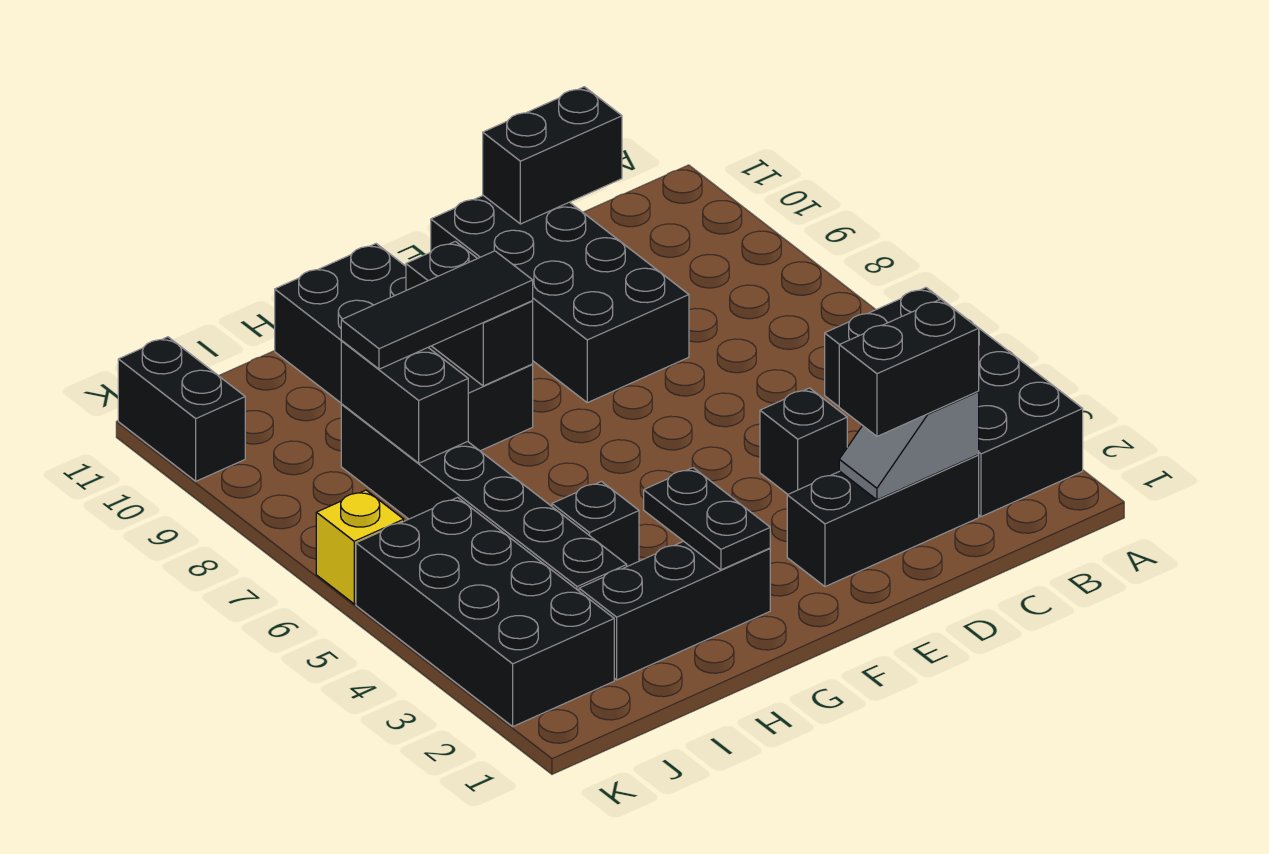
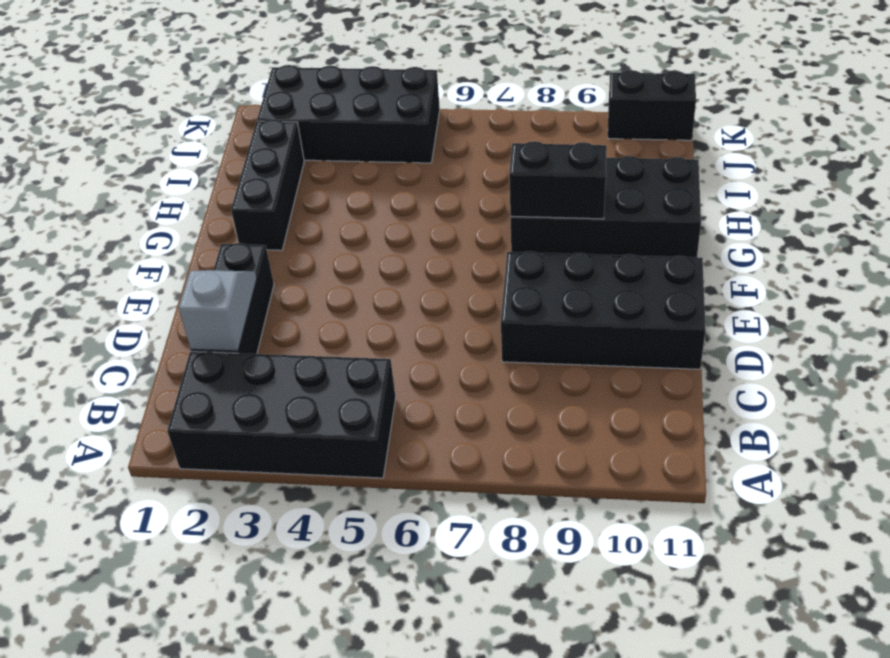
none -> black 1x1 brick [760,388,847,494]
none -> black 1x1 brick [552,481,639,566]
none -> black 1x6 brick [341,404,627,591]

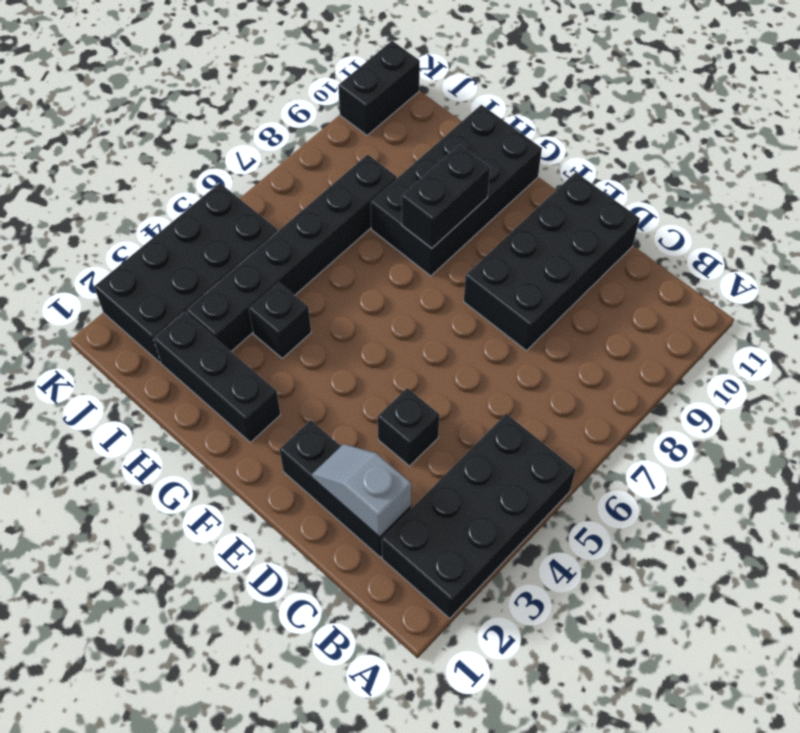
none -> yellow 1x1 brick [316,490,404,604]
none -> black 1x2 brick [483,87,622,224]
none -> black 1x2 plate [644,468,770,570]

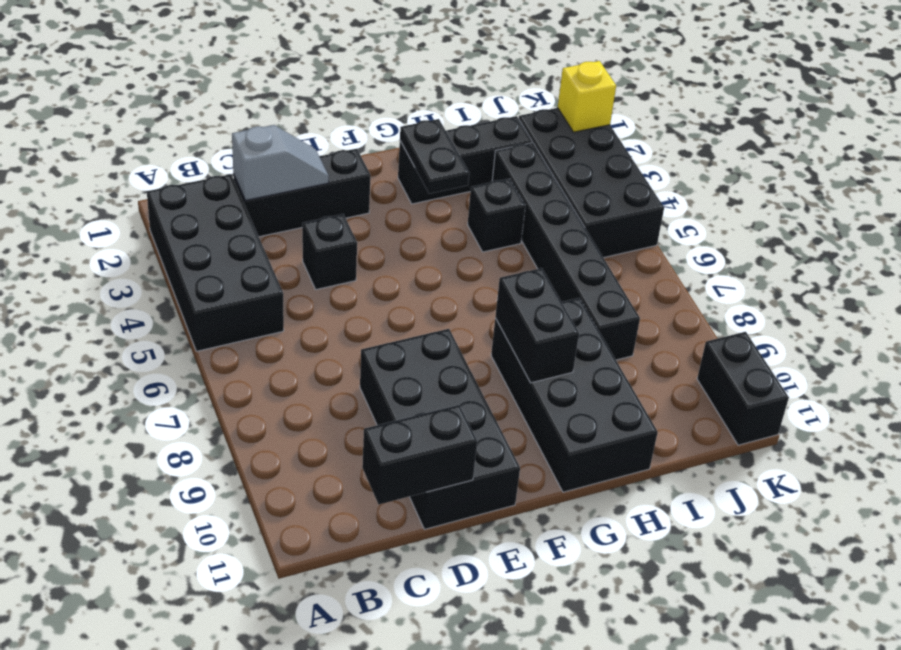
yellow 1x1 brick [558,61,616,132] -> yellow 1x1 brick moved to [316,490,404,604]
none -> black 1x2 brick [341,341,468,463]
none -> black 1x2 brick [839,299,979,436]
none -> black 1x3 tile [341,251,533,369]

